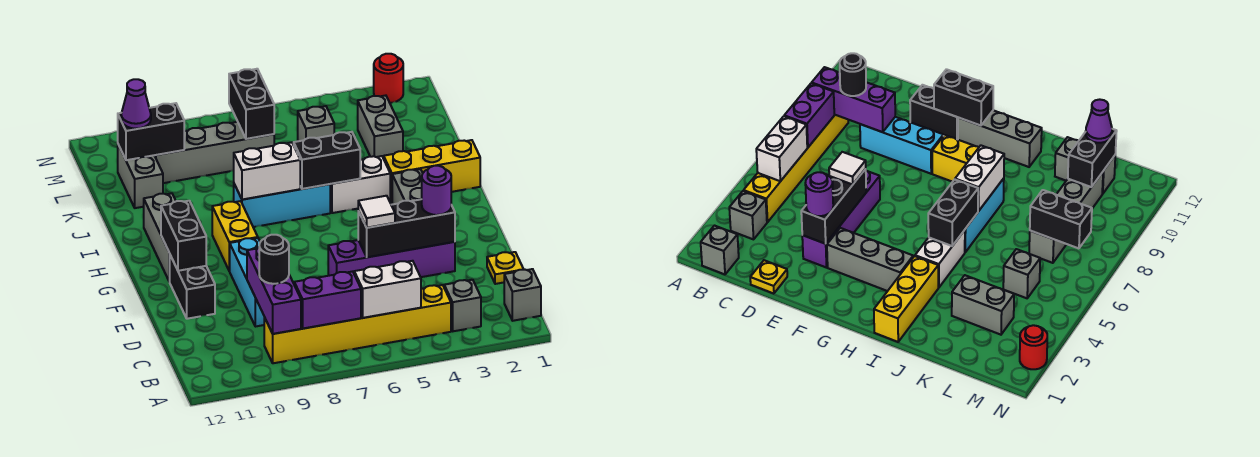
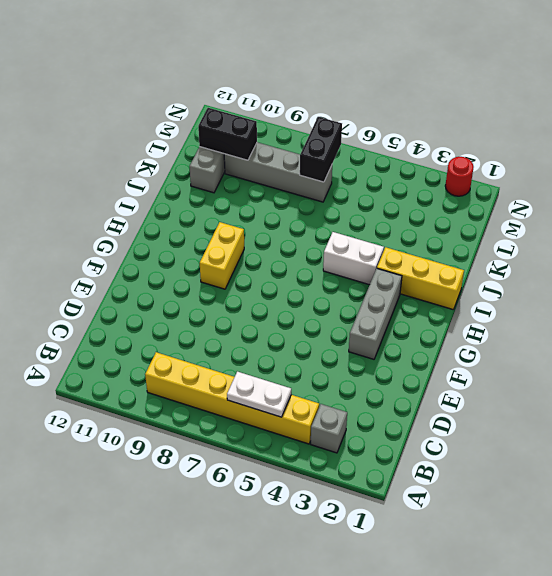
white 1x2 plate [227,372,292,417] -> white 1x2 brick [354,261,421,318]
none -> grey 1x1 brick [504,269,541,321]
none -> yellow 1x1 plate [487,252,523,284]
none -> cyan 1x3 brick [230,238,264,327]
none -> purple 1x4 brick [328,240,455,277]

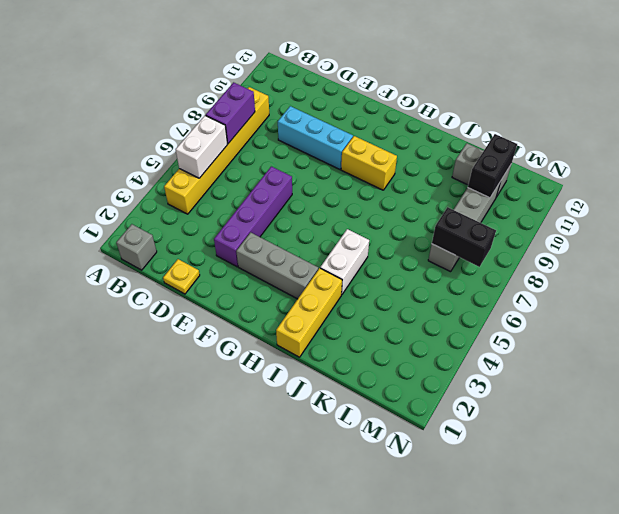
none -> grey 1x1 brick [444,280,481,331]
none -> black 1x2 brick [170,255,215,319]
none -> grey 1x3 brick [144,193,176,282]
none -> cyan 1x3 brick [234,184,330,227]

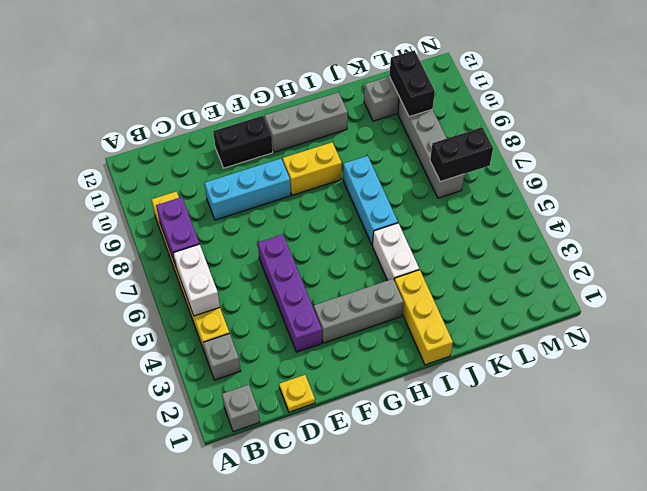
none -> grey 1x2 brick [358,95,403,159]
none -> grey 1x1 brick [298,106,334,141]
none -> red 1x1 round brick [374,54,403,103]
none -> purple 1x3 brick [247,248,301,334]

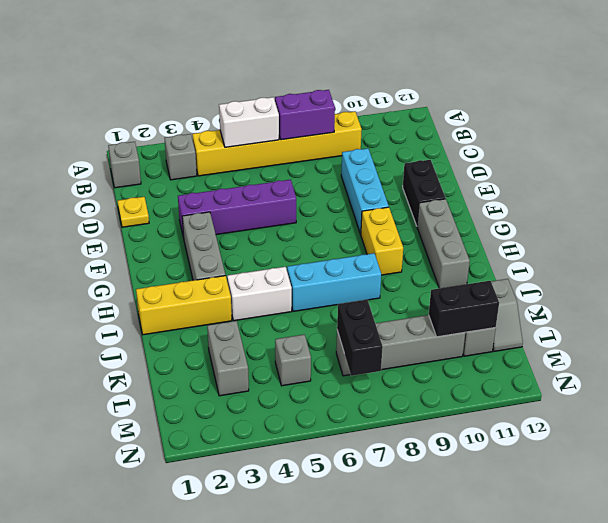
grey 1x2 slope [491,279,523,351] -> none
none -> red 1x1 round brick [374,54,403,103]
none -> purple 1x3 brick [247,248,301,334]
none -> black 1x3 brick [358,199,455,257]
none -> black 1x2 brick [161,201,206,271]

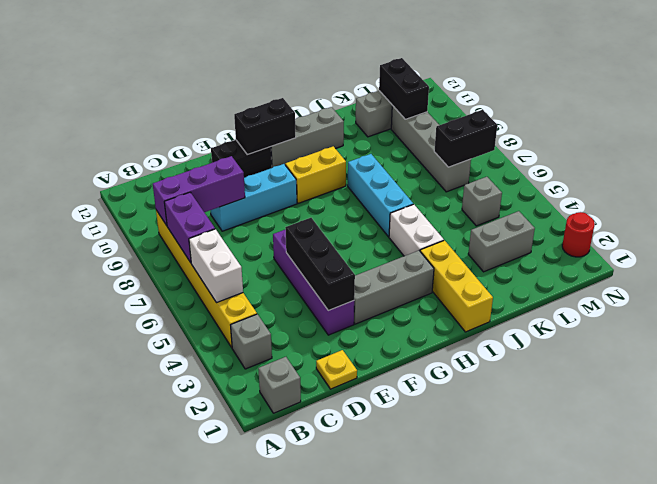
none -> black 1x2 brick [294,132,360,189]
none -> white 1x2 brick [234,142,300,200]
none -> black 1x1 round brick [259,235,289,284]
none -> purple 1x1 round brick [422,166,451,215]

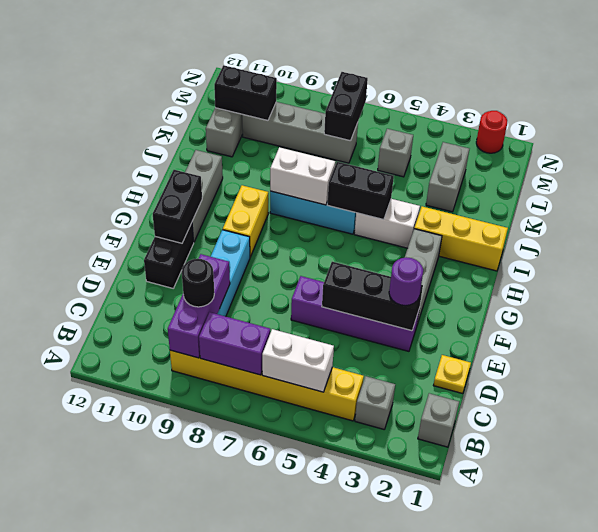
none -> white 1x1 tile [358,196,395,228]
none -> purple 1x1 cone [121,79,151,129]

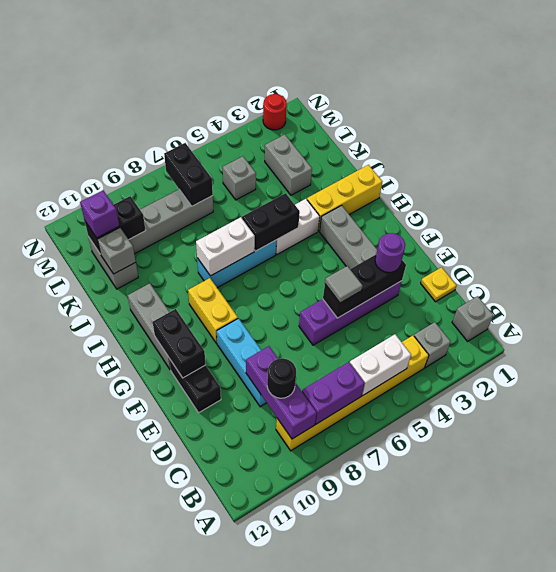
grey 1x1 tile [325,266,362,303] -> white 1x1 tile [358,196,395,228]
grey 1x1 brick [97,228,136,274] -> none
purple 1x1 brick [80,191,119,238] -> purple 1x1 cone [121,79,151,129]

